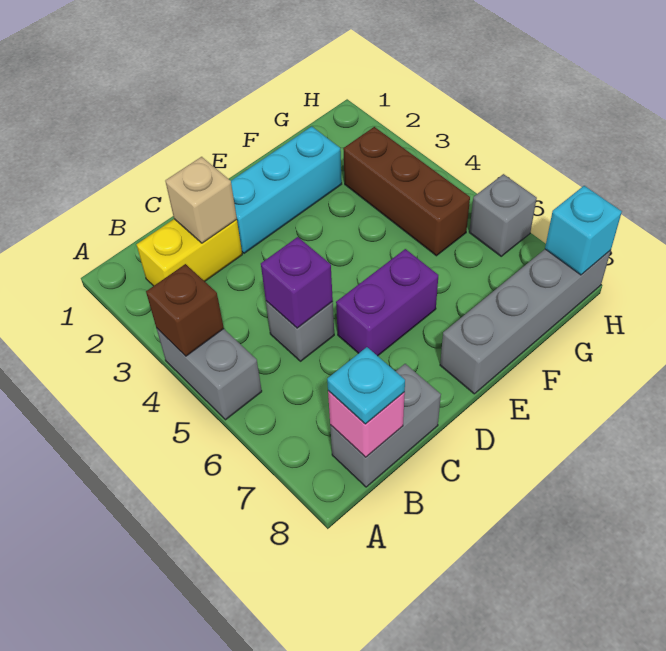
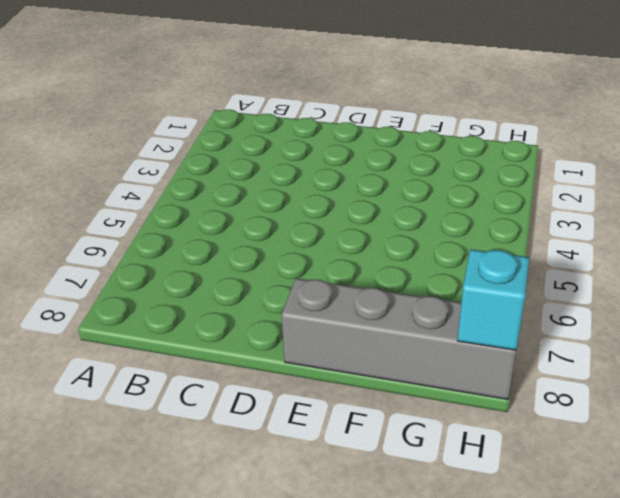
none -> grey 1x2 brick [156,328,262,420]
none -> yellow 1x2 brick [137,219,242,286]
none -> grey 1x2 brick [330,364,441,487]

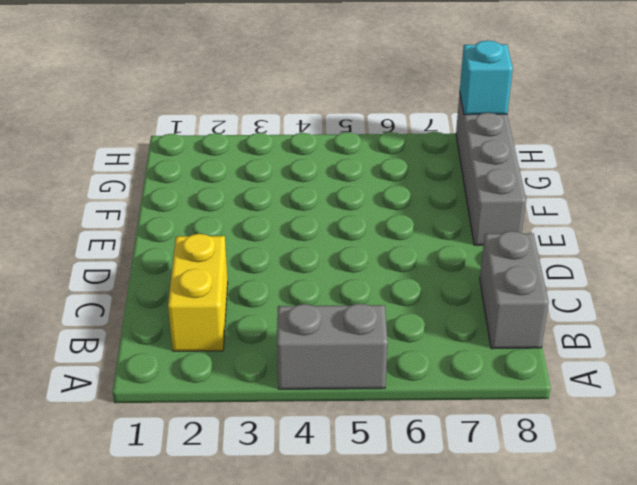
none -> grey 1x1 brick [266,301,334,361]
none -> cyan 1x3 brick [231,126,342,253]
none -> purple 1x2 brick [336,249,438,356]

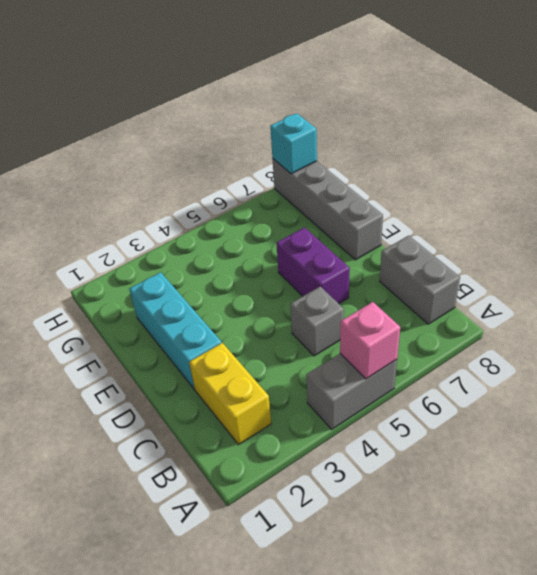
pink 1x1 brick [340,302,400,379] -> pink 1x1 brick moved to [328,391,405,457]
none -> brown 1x3 brick [343,127,470,256]
none -> grey 1x1 brick [469,174,537,256]
none -> brown 1x1 brick [146,264,224,356]

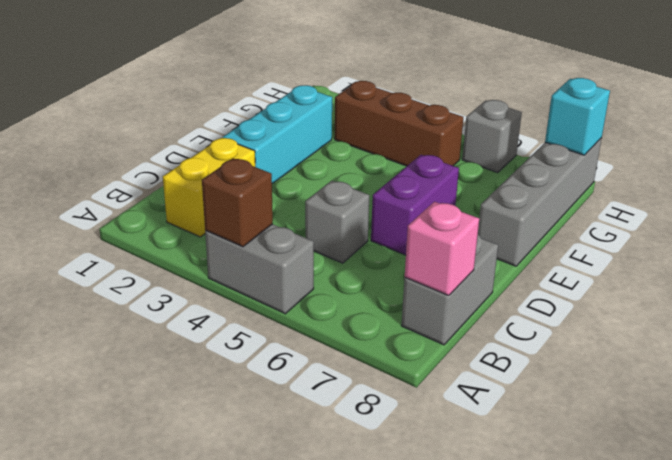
none -> tan 1x1 brick [165,157,237,243]
none -> purple 1x1 brick [261,237,333,328]
none -> cyan 1x1 plate [327,347,405,424]

